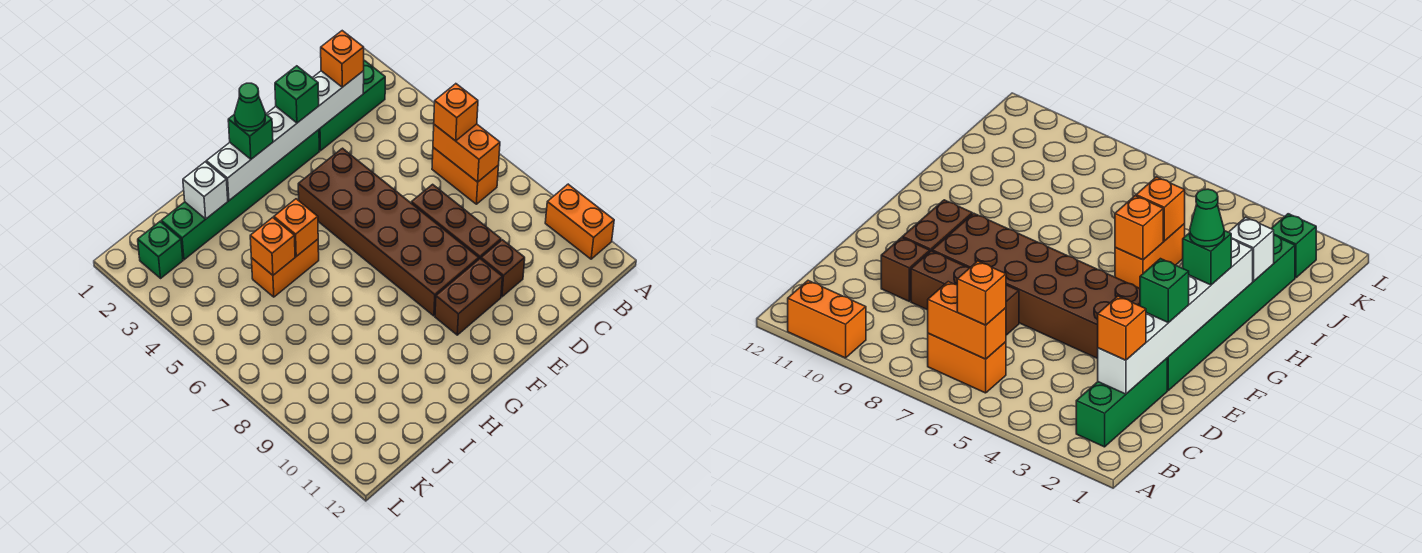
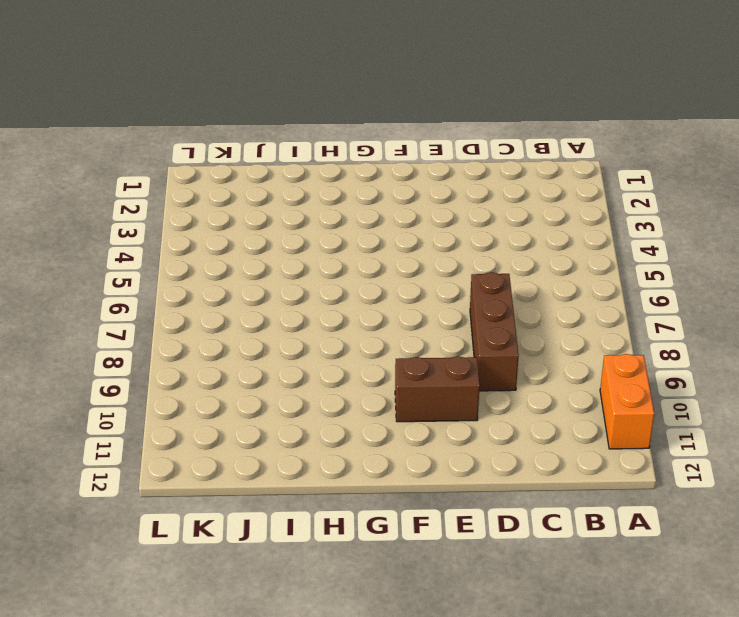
none -> green 1x3 brick [319,60,385,151]
none -> orange 1x2 brick [432,147,499,204]
none -> brown 1x1 brick [481,240,525,297]

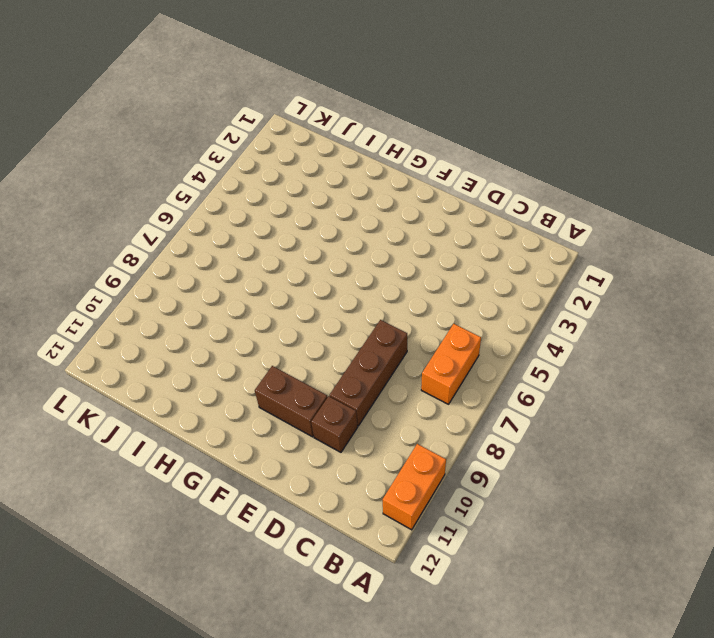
none -> green 1x3 brick [319,60,385,151]
none -> green 1x6 brick [161,130,319,260]
none -> brown 2x6 brick [298,148,479,316]

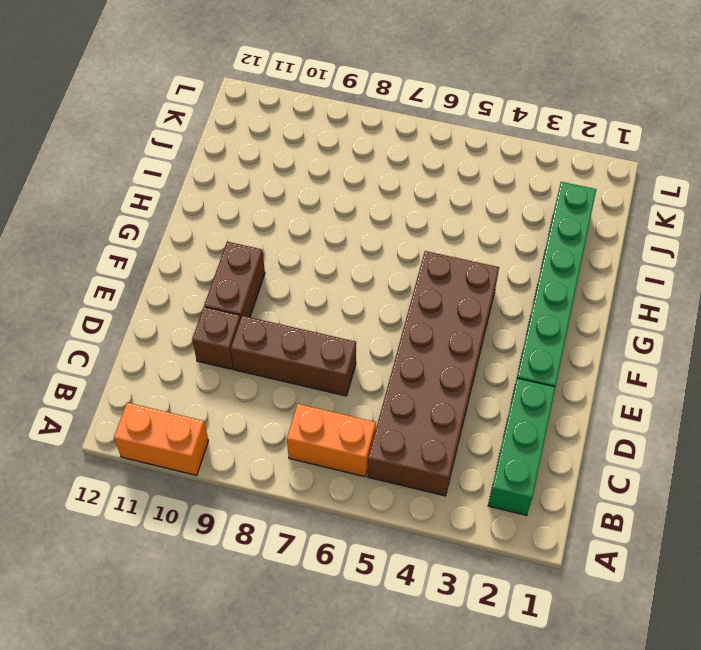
brown 2x6 brick [368,251,499,496] -> brown 2x6 brick turned to [298,148,479,316]
none -> orange 1x2 brick [251,239,319,297]
none -> green 1x1 brick [138,222,183,278]
none -> orange 1x2 brick [433,124,500,182]

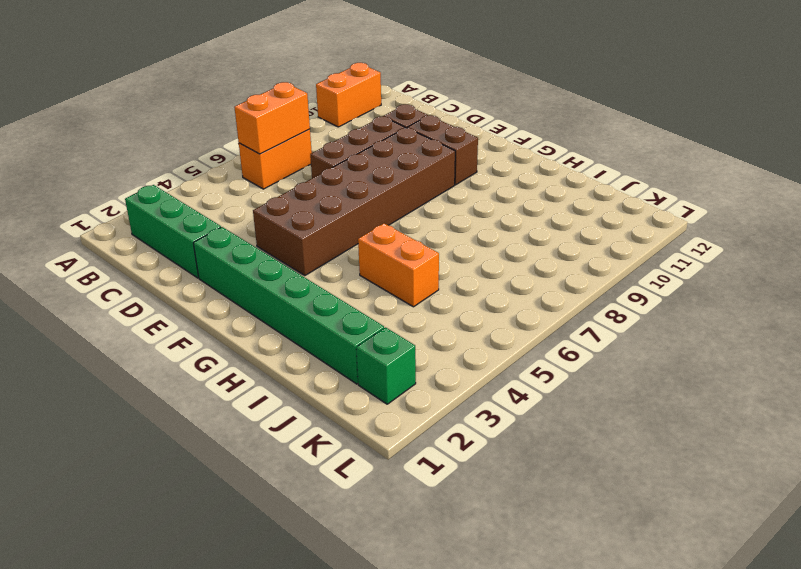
none -> white 1x6 brick [206,71,364,200]
none -> orange 1x1 brick [274,199,318,256]
none -> white 1x1 brick [183,162,228,219]

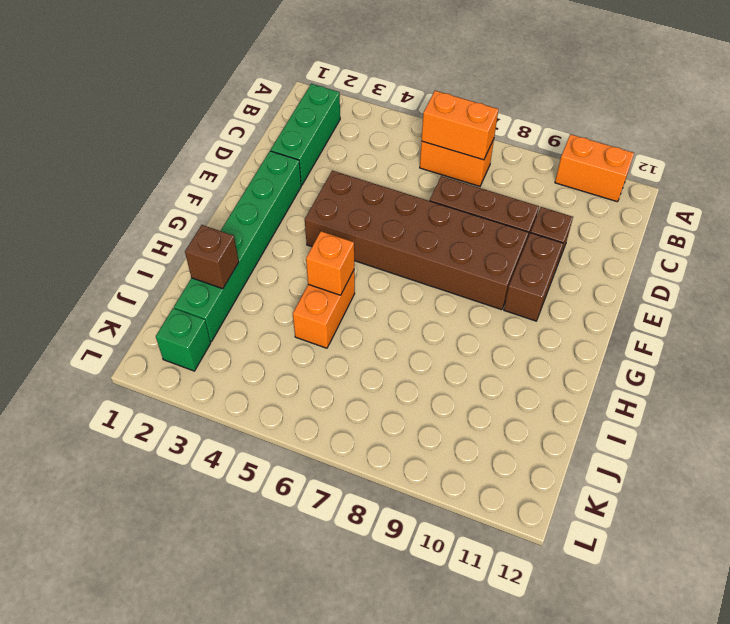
brown 1x1 brick [185,225,239,289] -> white 1x1 brick [183,162,228,219]
none -> white 1x6 brick [206,71,364,200]
none -> orange 1x1 brick [250,217,295,275]
none -> orange 1x1 brick [434,84,478,141]

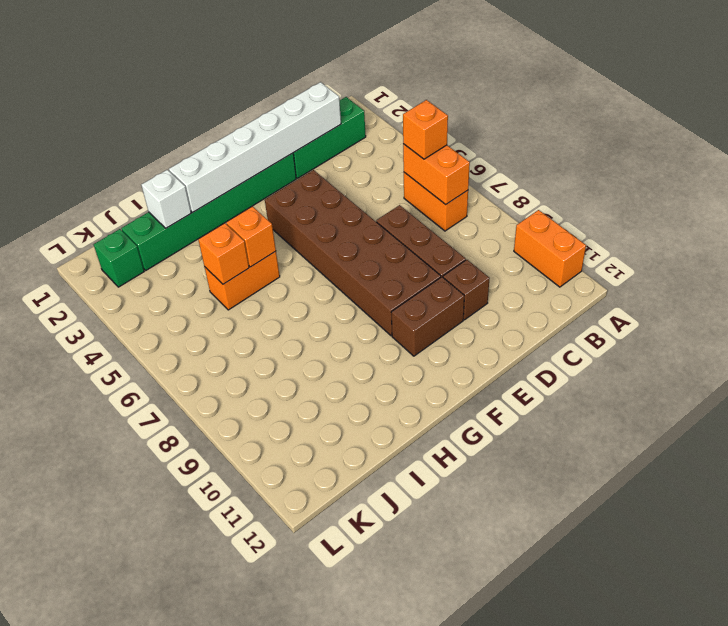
none -> orange 1x1 brick [321,31,364,87]
none -> green 1x1 brick [275,66,319,123]
none -> green 1x1 brick [228,114,273,159]

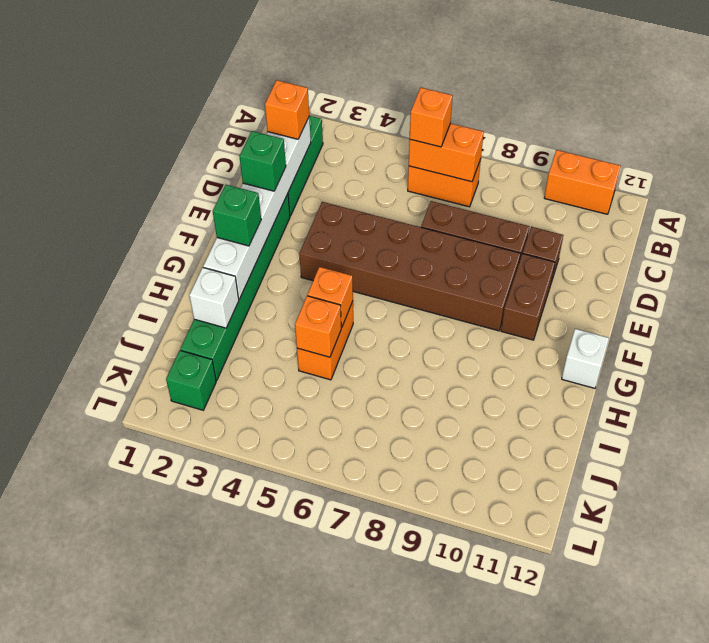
white 1x1 brick [562,329,609,388] -> none
none -> green 1x1 cone [235,83,265,131]

